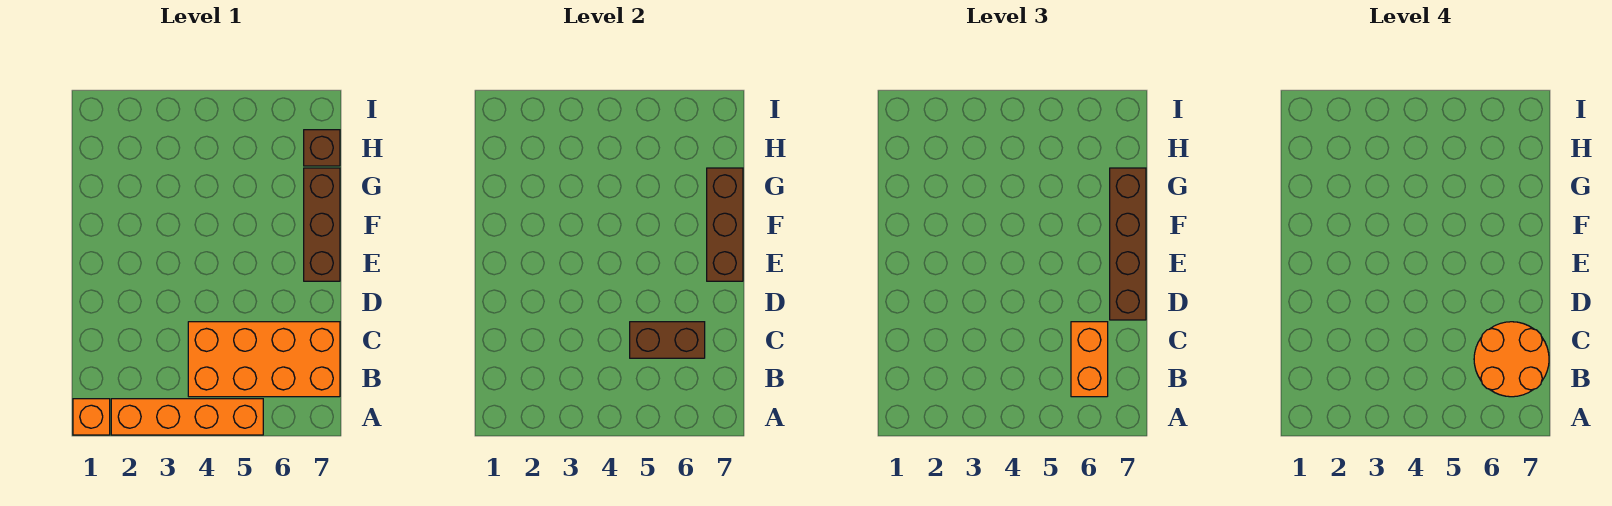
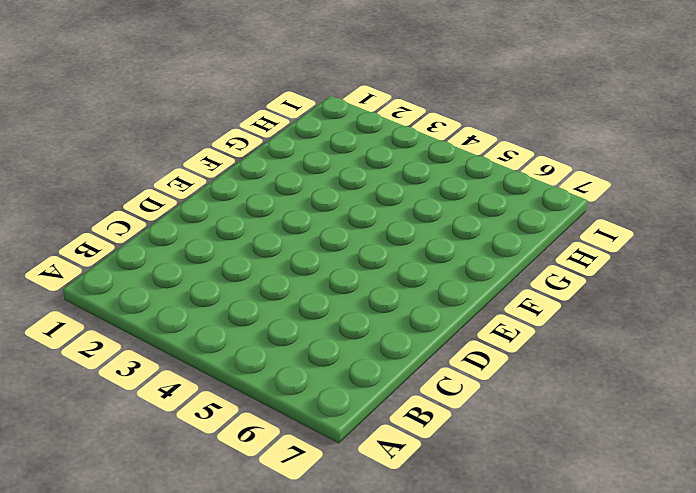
none -> orange 1x1 brick [73,399,110,435]
none -> orange 1x4 brick [111,399,263,435]

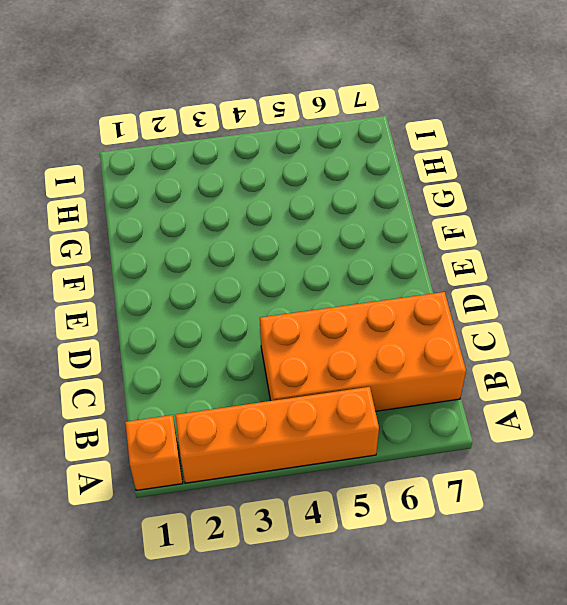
none -> brown 1x3 brick [304,168,340,281]
none -> brown 1x1 brick [304,130,340,166]

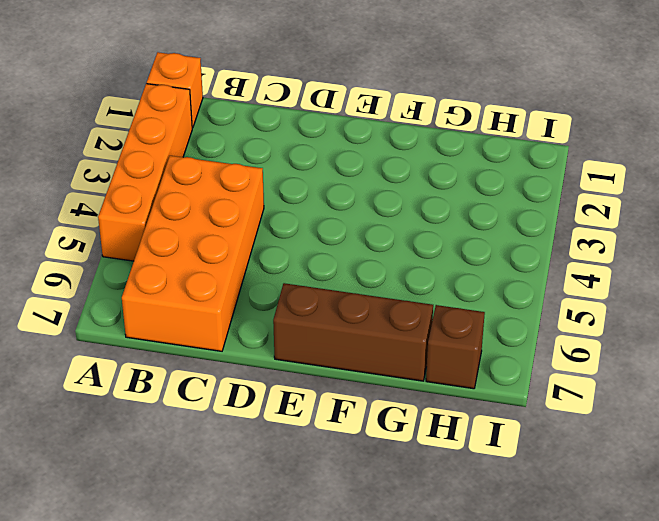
none -> brown 1x2 brick [630,322,705,358]
none -> brown 1x3 brick [707,168,743,281]

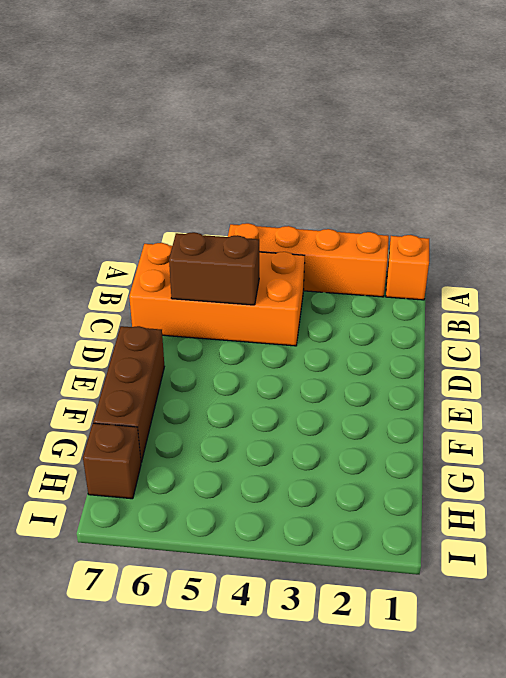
none -> brown 1x3 brick [707,168,743,281]
none -> orange 1x2 brick [1071,322,1108,397]

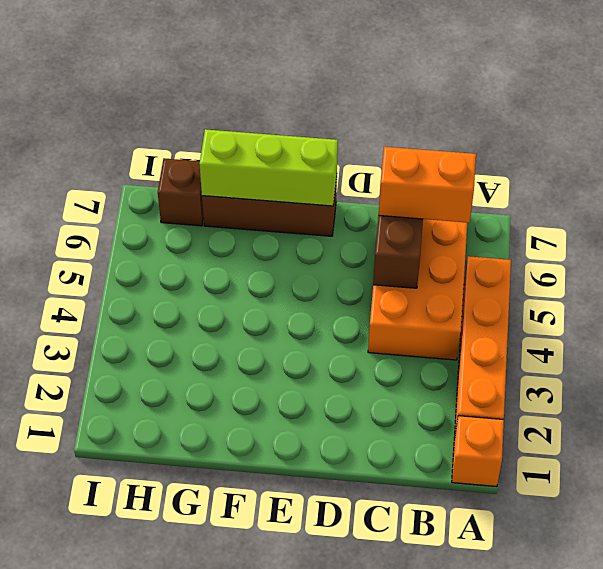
lime 1x3 brick [199,129,338,206] -> brown 1x3 brick [707,168,743,281]
none -> brown 1x4 brick [1110,168,1146,320]
none -> orange 2x2 round brick [1474,322,1549,397]

